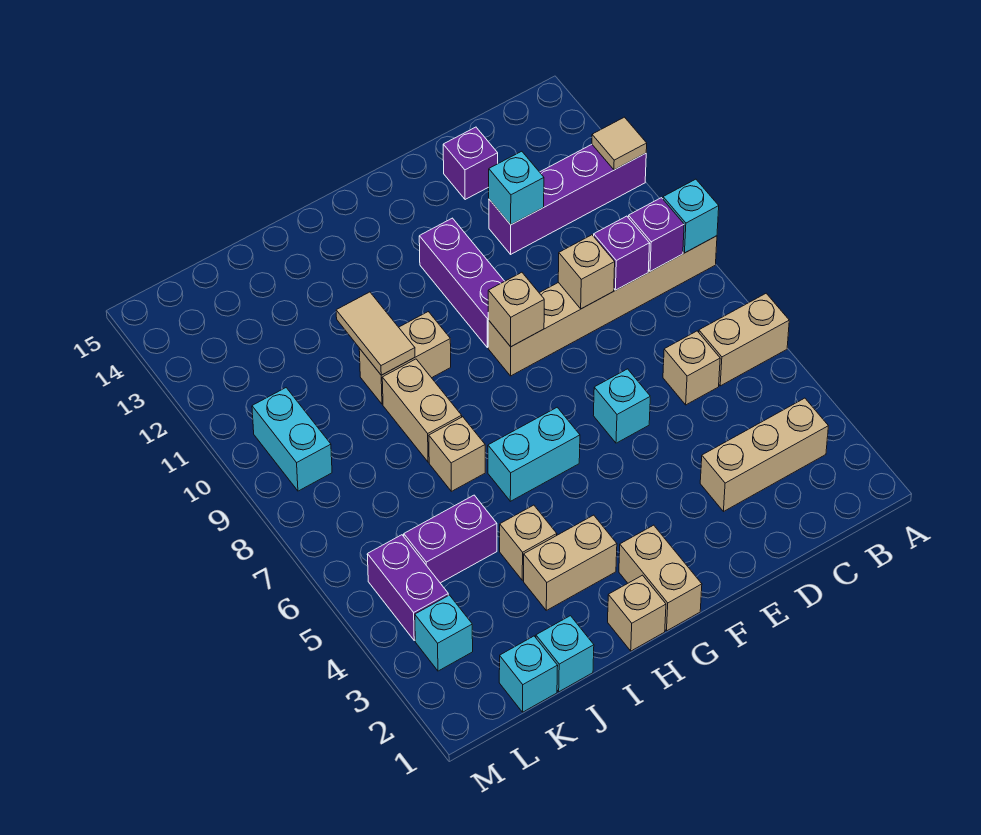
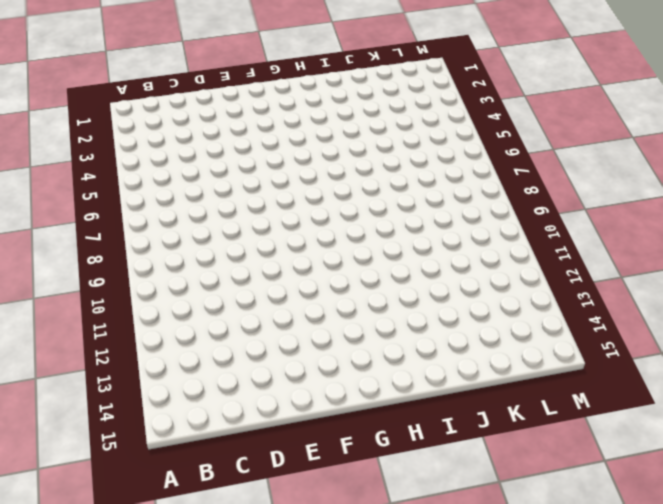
none -> tan 1x2 brick [699,293,789,386]
none -> tan 1x6 brick [488,236,717,376]
none -> purple 1x4 brick [489,145,646,254]
none -> tan 1x3 brick [700,398,828,512]

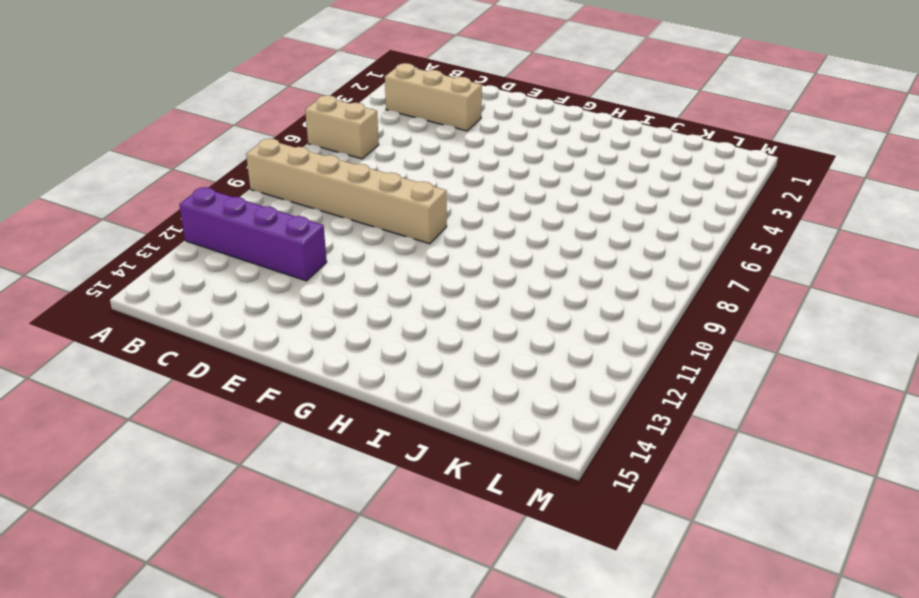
none -> tan 1x1 brick [663,331,720,405]
none -> purple 1x1 brick [443,127,498,200]
none -> cyan 1x1 brick [593,369,650,443]
none -> purple 1x3 brick [419,218,505,348]

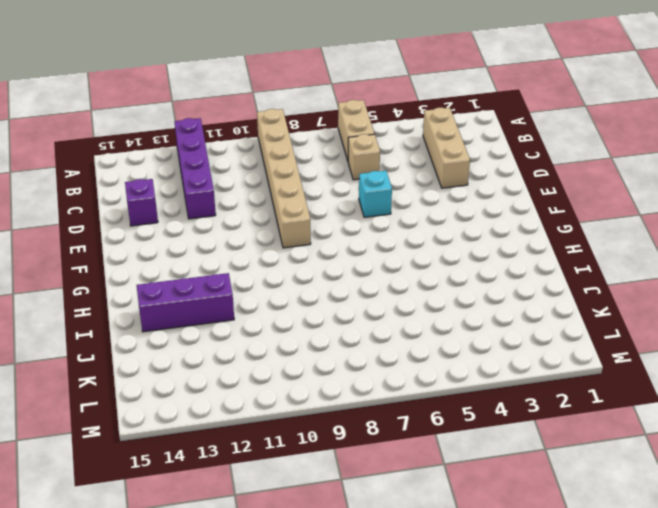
purple 1x3 brick [137,273,234,332] -> purple 1x3 brick moved to [419,218,505,348]
none -> tan 1x2 brick [619,525,702,631]
none -> cyan 1x2 brick [488,407,580,501]
none -> tan 1x1 brick [608,575,666,651]
none -> tan 1x2 brick [524,515,617,610]

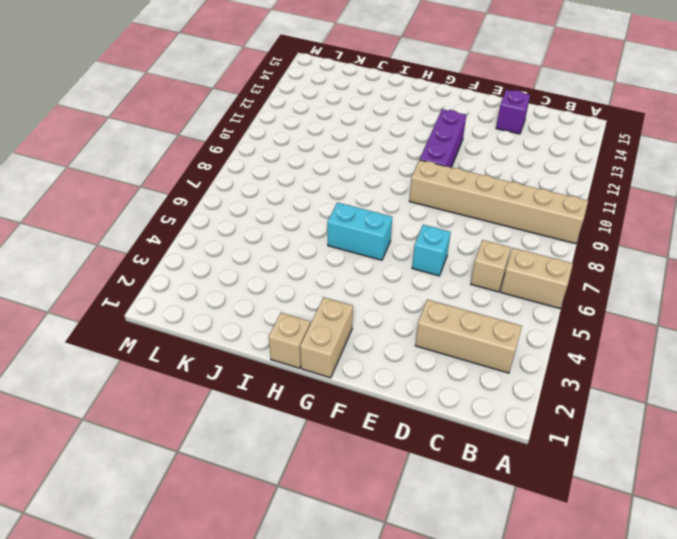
none -> purple 1x4 brick [489,145,646,254]
none -> tan 1x2 brick [524,515,617,610]
none -> tan 1x2 brick [359,312,451,404]
none -> tan 1x1 brick [500,505,557,580]

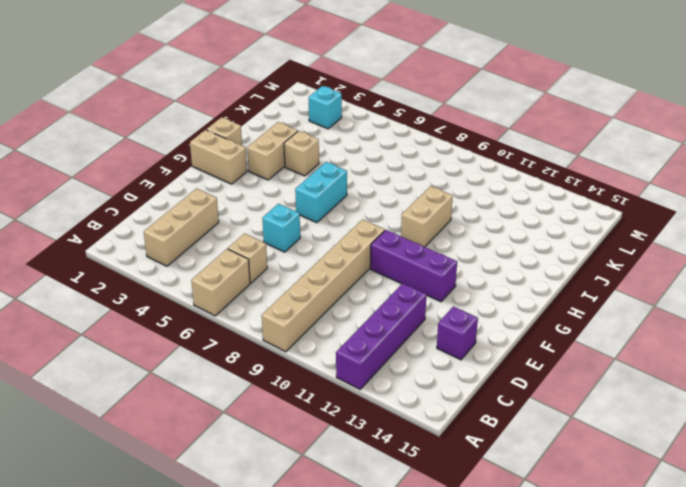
none -> tan 1x1 brick [429,417,485,491]
none -> tan 1x2 brick [382,359,462,462]
none -> cyan 1x1 brick [536,616,594,692]
none -> purple 1x2 brick [404,495,497,583]

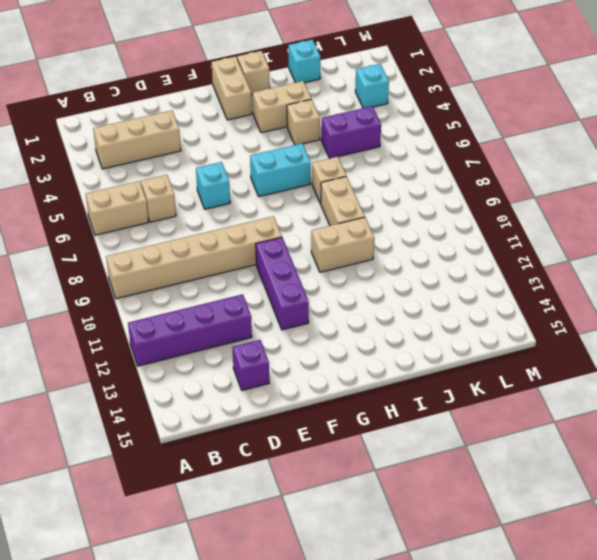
none -> cyan 1x1 brick [499,636,558,712]
none -> purple 1x2 brick [367,535,448,640]
none -> cyan 1x2 brick [252,388,332,491]
none -> cyan 1x1 brick [663,179,719,253]

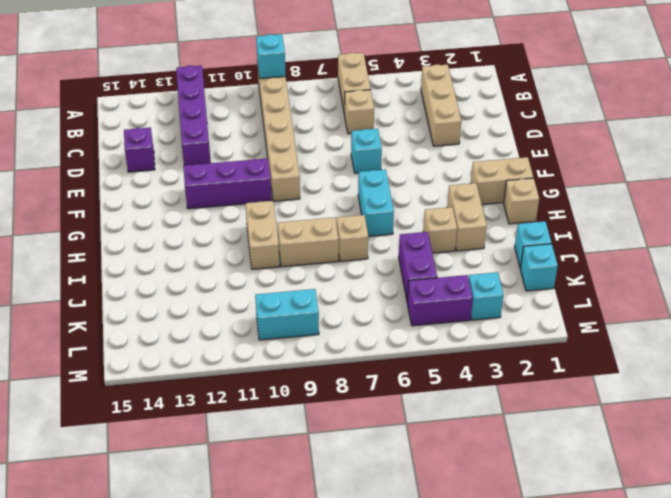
none -> tan 1x1 tile [592,117,647,170]
none -> purple 1x1 brick [628,198,684,272]
none -> purple 1x1 brick [594,216,650,290]
none -> tan 1x1 brick [558,235,615,309]

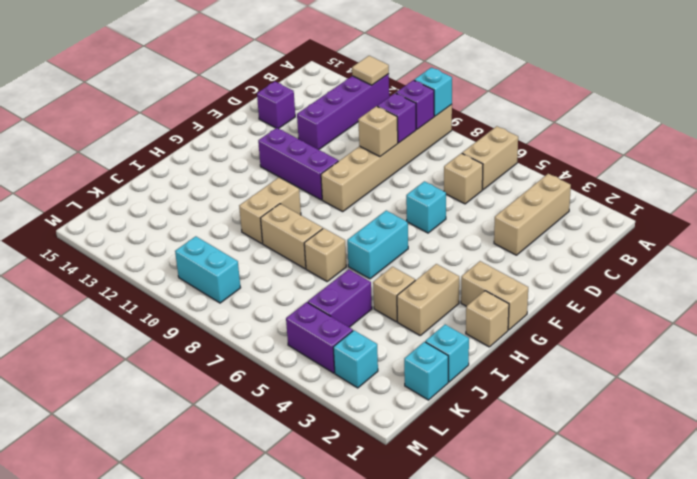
none -> cyan 1x1 brick [489,151,544,225]
none -> tan 1x1 brick [488,272,544,347]
none -> tan 1x2 tile [336,292,415,375]

